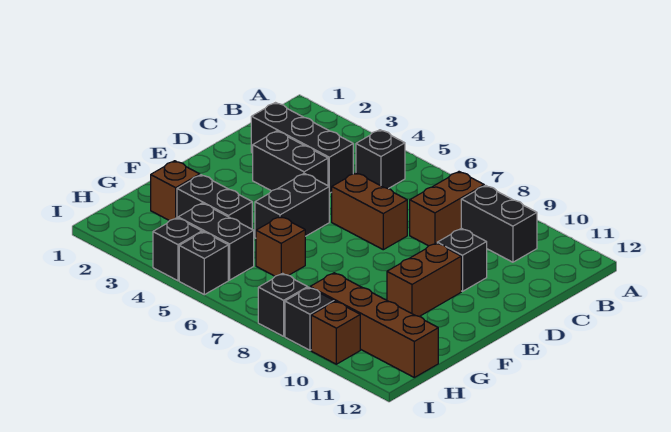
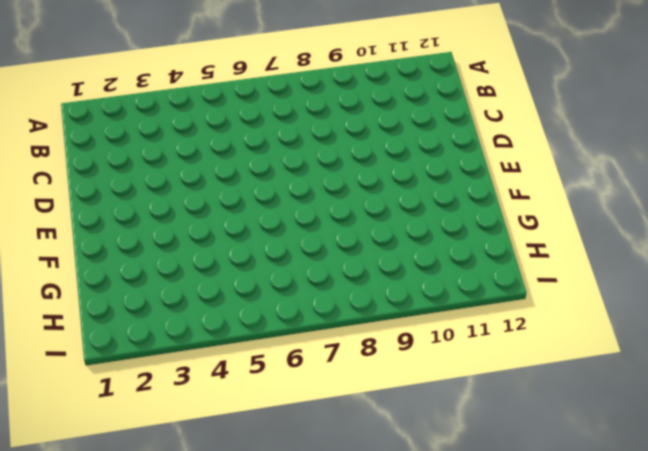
none -> black 1x1 brick [356,130,405,189]
none -> brown 1x2 brick [410,172,484,246]
none -> black 1x2 brick [461,185,537,262]

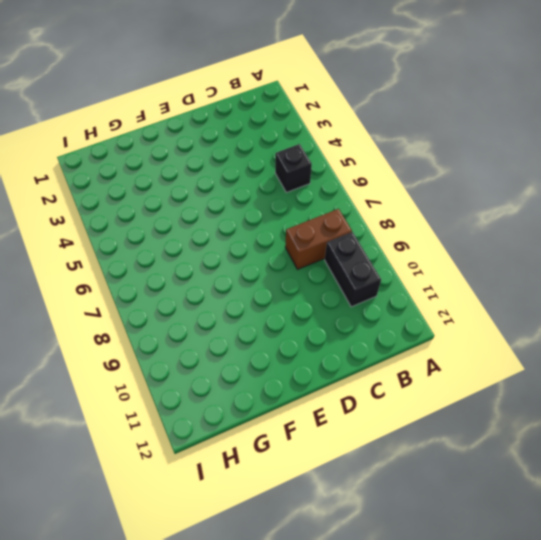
none -> black 1x3 brick [251,103,353,193]
none -> black 1x2 brick [253,131,328,191]
none -> brown 1x2 brick [332,173,407,250]

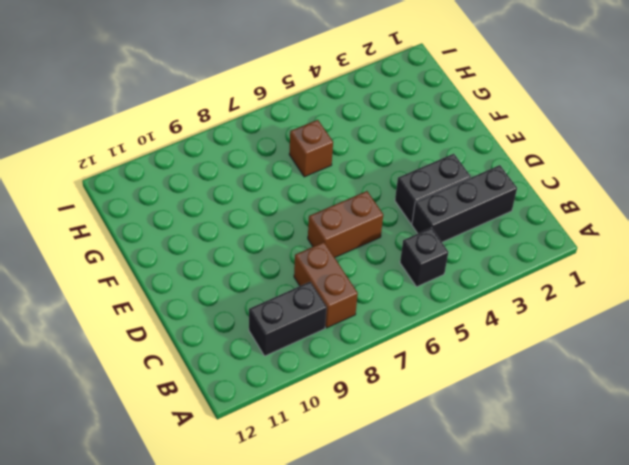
none -> black 1x1 brick [437,228,487,291]
none -> black 1x2 brick [255,173,329,238]
none -> brown 1x2 brick [387,243,461,316]

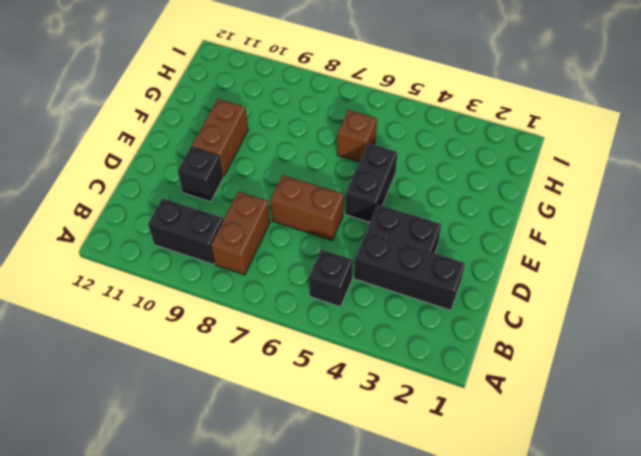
none -> brown 1x1 brick [151,161,200,221]
none -> black 1x2 brick [177,175,252,229]
none -> black 1x2 brick [178,203,254,280]

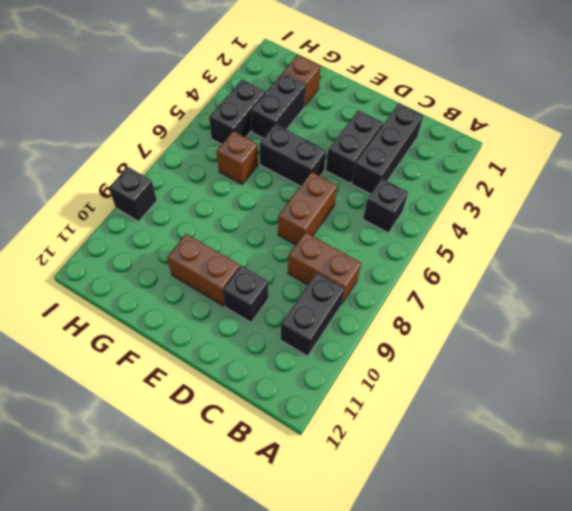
none -> brown 1x4 brick [310,273,438,377]
none -> black 1x1 brick [153,218,202,281]
none -> black 1x1 brick [179,232,228,295]

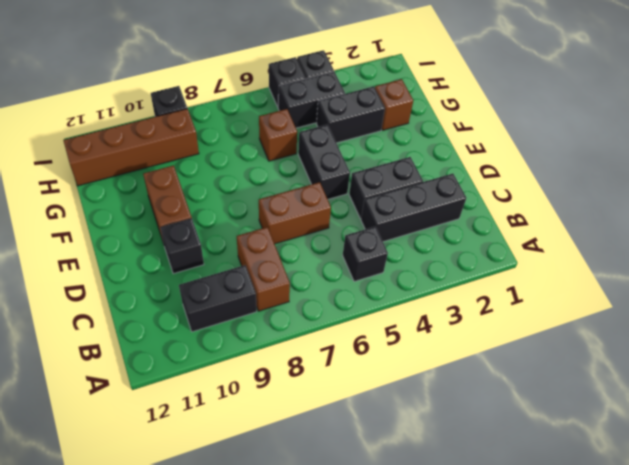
none -> black 1x1 brick [258,273,308,336]
none -> brown 1x1 brick [311,301,360,364]

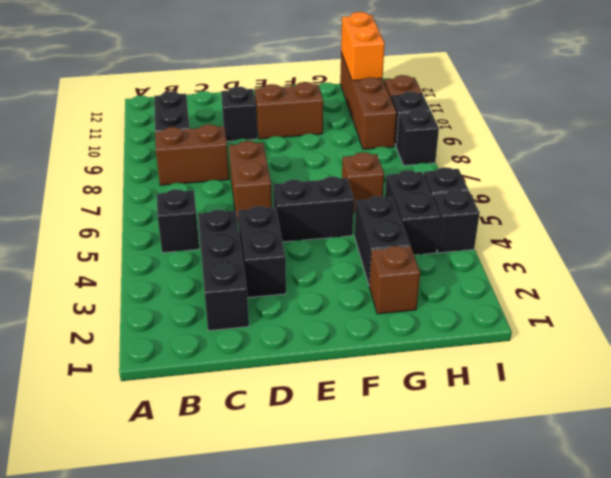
orange 1x2 brick [341,12,385,81] -> none

